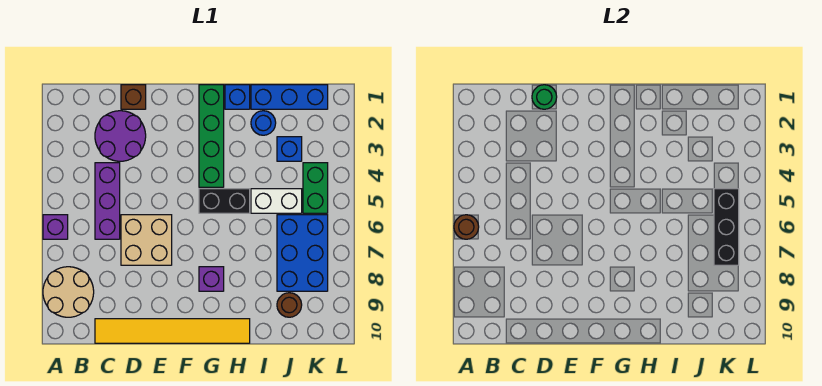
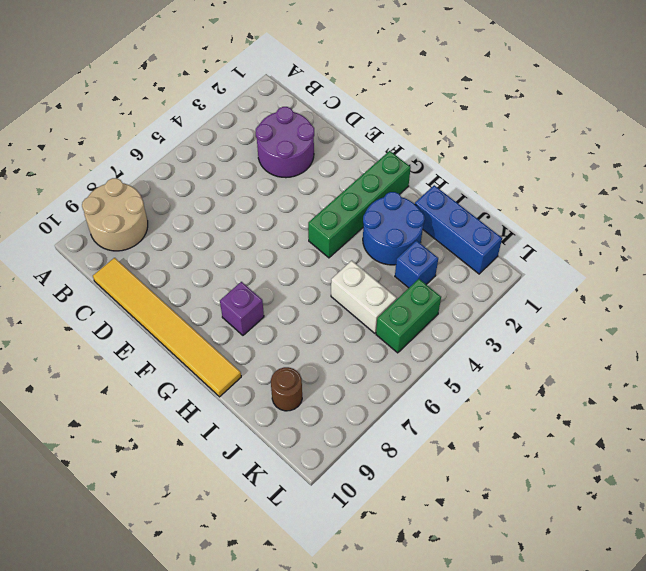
blue 2x2 round brick [363,192,425,265] -> blue 1x1 round brick [251,111,276,135]
none -> purple 1x1 brick [43,215,68,239]
none -> purple 1x3 brick [95,163,120,239]
none -> brown 1x1 brick [121,85,146,109]

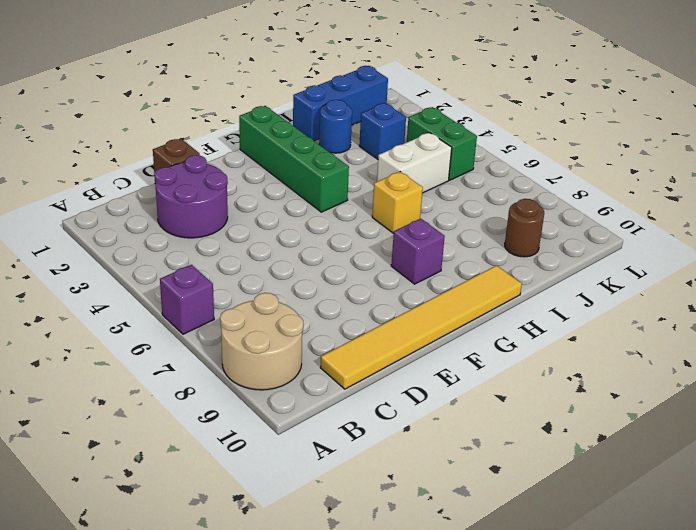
yellow 1x1 brick [372,172,423,234] -> none
none -> purple 1x3 brick [95,163,120,239]
none -> tan 2x2 brick [121,215,172,265]
none -> black 1x2 brick [199,189,250,213]

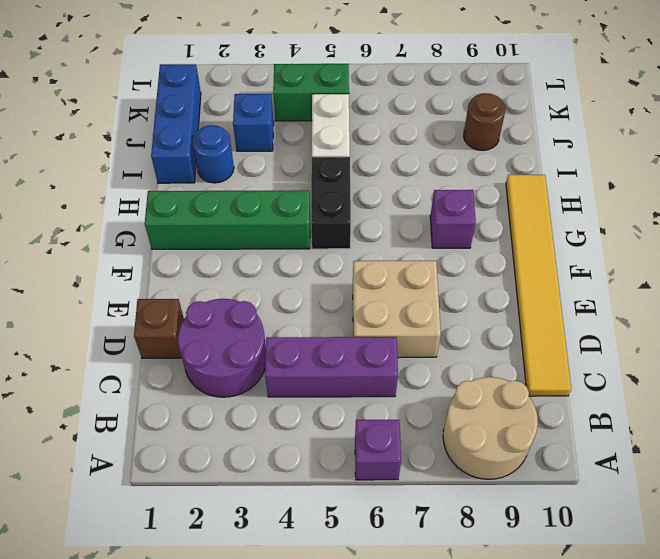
none -> blue 1x1 brick [225,85,250,109]
none -> blue 2x3 brick [277,215,328,291]
none -> brown 1x1 round brick [454,215,479,239]

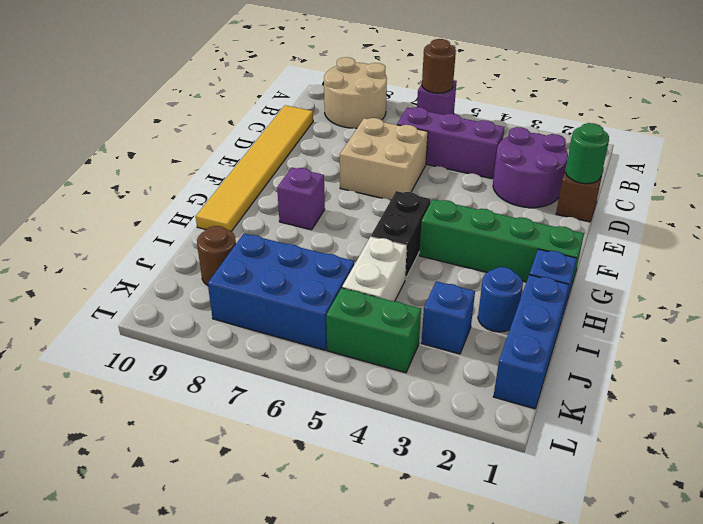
none -> black 1x3 brick [714,189,739,265]

